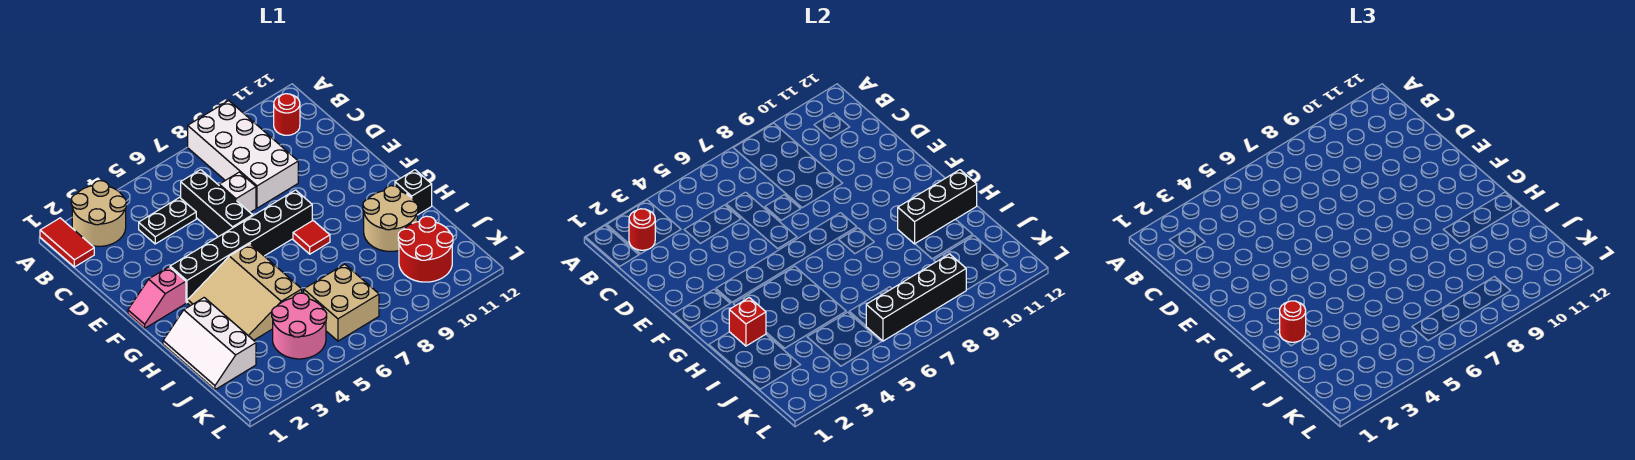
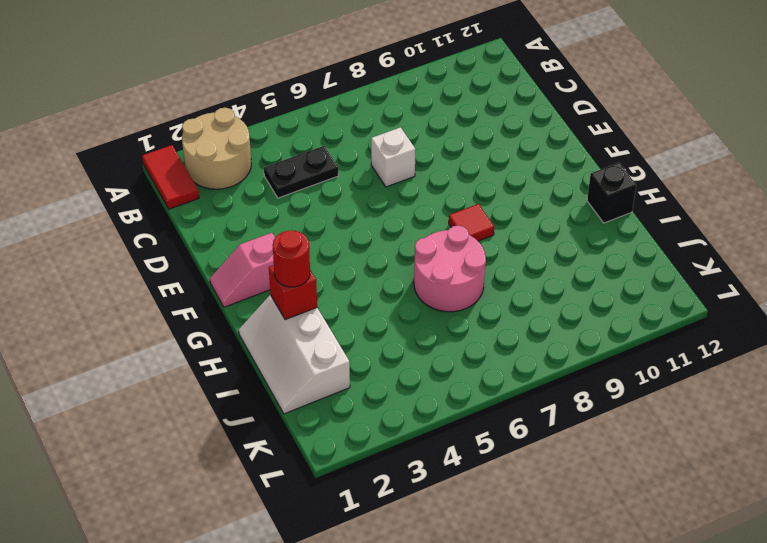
pink 2x2 round brick [414,225,486,312] -> pink 2x2 round brick moved to [272,293,327,359]
none -> white 2x4 brick [188,101,298,208]
none -> red 1x1 round brick [274,94,300,135]
none -> black 1x3 brick [181,170,253,237]

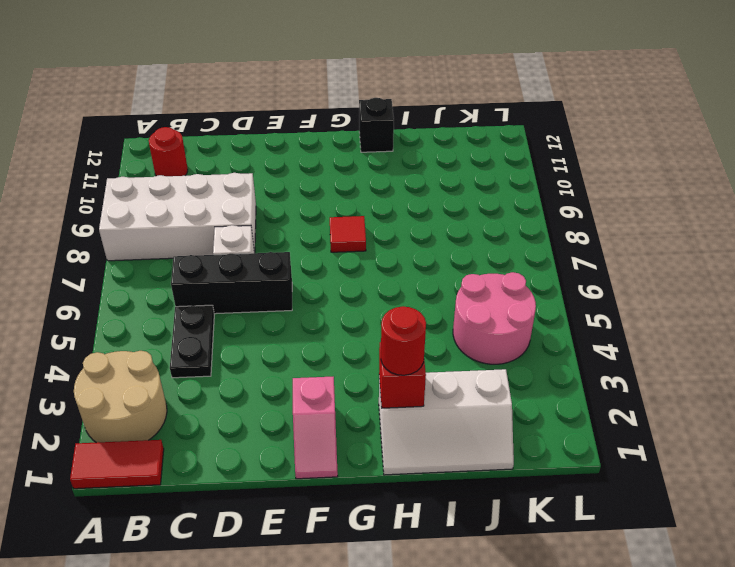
none -> black 1x6 brick [170,190,312,303]
none -> tan 3x3 slope [188,244,302,340]
none -> tan 2x2 round brick [363,186,418,251]

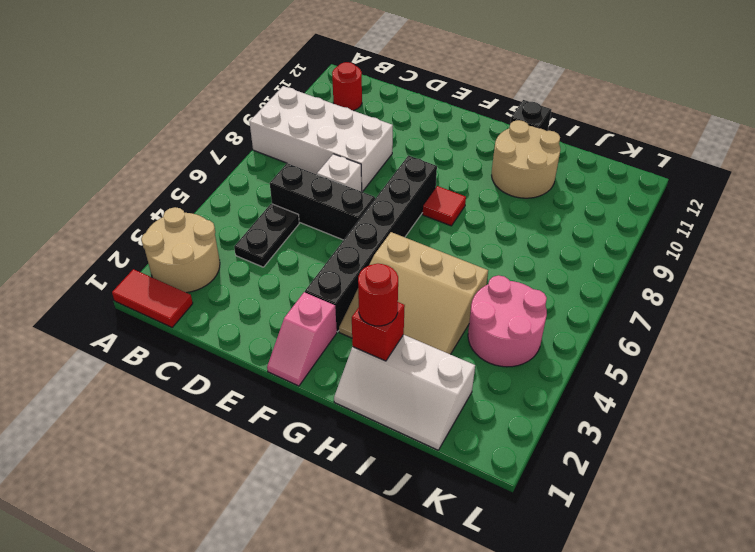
none -> tan 2x2 brick [304,264,379,341]
none -> red 2x2 round brick [398,216,453,282]
none -> red 1x1 round brick [629,209,655,250]

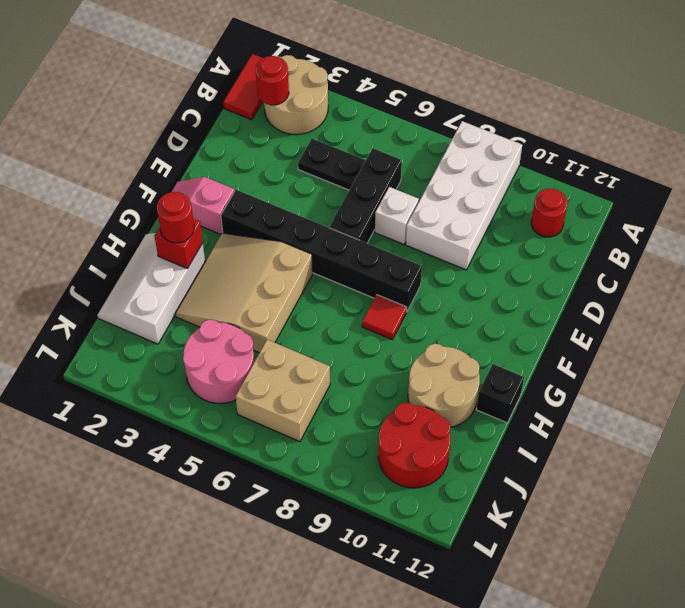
none -> black 1x3 brick [898,170,977,244]
none -> black 1x4 brick [866,254,966,341]

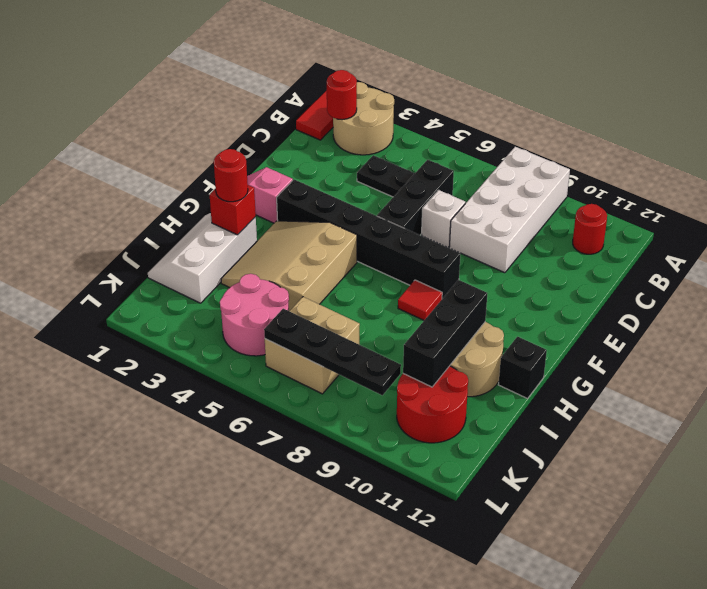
black 1x3 brick [403,280,487,387] -> black 1x3 brick turned to [898,170,977,244]
black 1x4 plate [264,309,401,395] -> black 1x4 brick [866,254,966,341]

